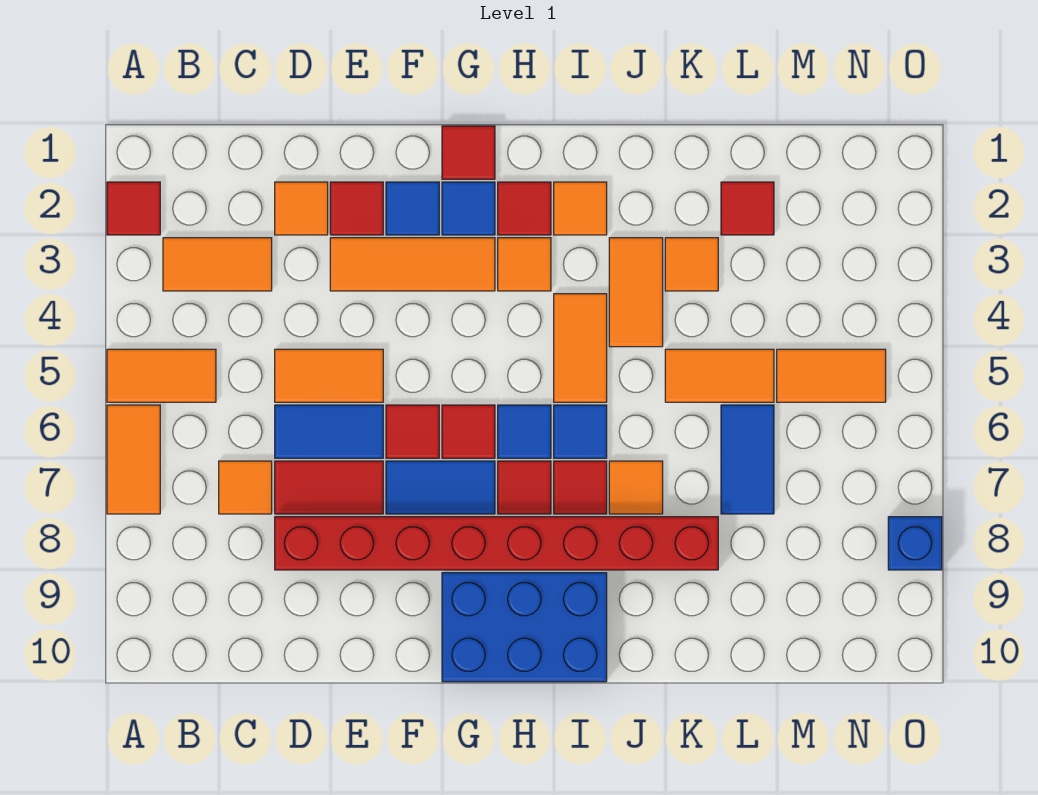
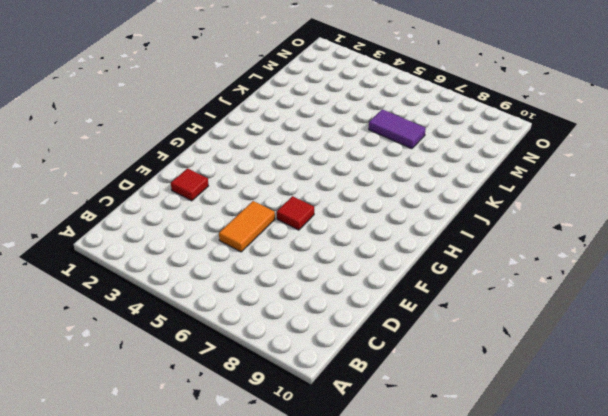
purple 1x2 tile [369,109,426,149] -> blue 1x2 tile [721,405,774,514]
none -> red 1x1 tile [107,182,160,235]
none -> orange 1x2 tile [107,349,216,402]
none -> orange 1x2 tile [107,405,160,514]
none -> orange 1x2 tile [163,238,272,291]

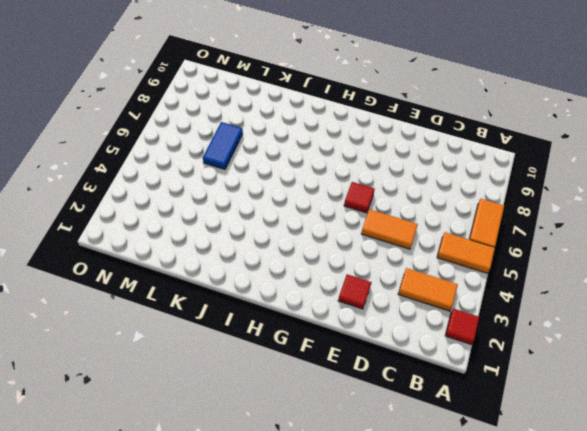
none -> orange 1x1 tile [219,461,272,514]
none -> orange 1x1 tile [275,182,328,235]
none -> blue 1x2 tile [275,405,383,458]
none -> red 1x2 tile [275,461,383,514]

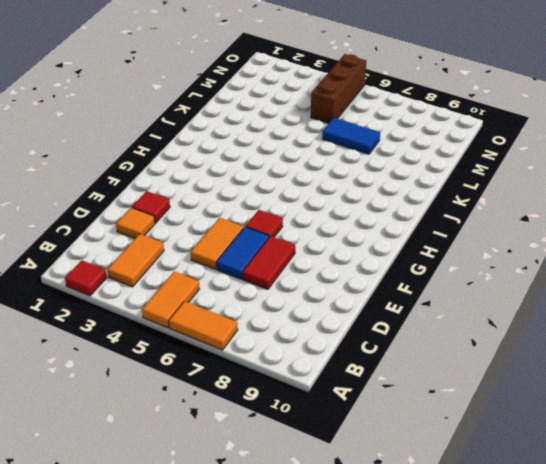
brown 1x3 brick [311,54,366,123] -> orange 1x2 tile [777,349,886,402]
none -> orange 1x1 tile [219,461,272,514]
none -> red 1x8 brick [275,517,718,570]
none -> orange 1x3 tile [330,238,495,291]
none -> blue 1x1 tile [386,182,439,235]

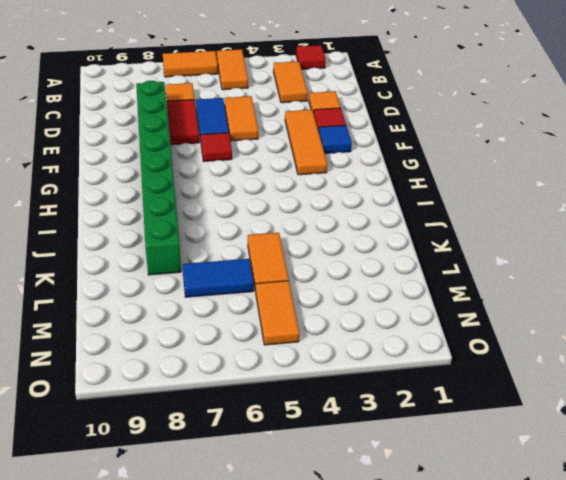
green 1x8 brick [136,80,181,275] -> red 1x8 brick [275,517,718,570]
none -> blue 1x2 tile [386,461,495,514]
none -> red 1x1 tile [442,126,495,179]
none -> blue 1x1 tile [442,182,495,235]
none -> red 1x1 tile [442,405,495,458]

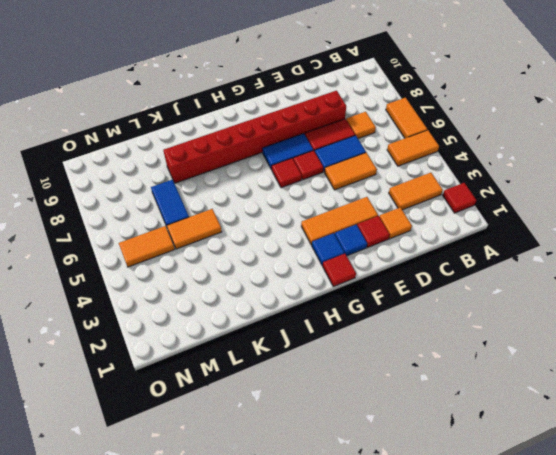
none -> blue 2x3 brick [442,573,607,682]
none -> red 1x1 tile [498,182,551,235]
none -> orange 1x1 tile [498,238,551,291]
none -> blue 1x1 tile [498,405,551,458]

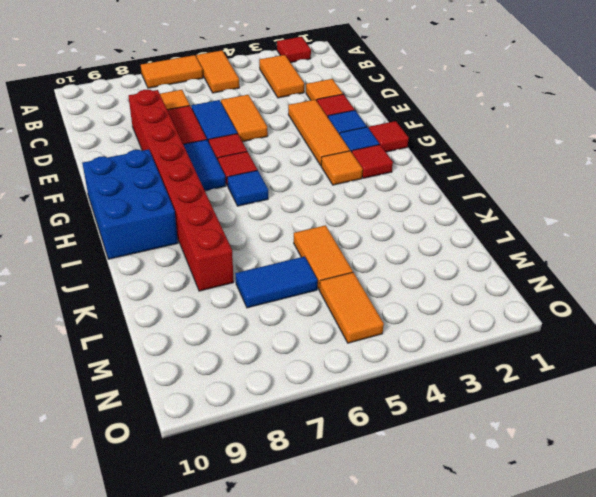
none -> red 1x1 tile [498,461,551,514]
none -> orange 1x1 tile [554,182,607,235]
none -> orange 1x2 tile [554,294,607,402]
none -> blue 1x1 tile [554,405,607,458]

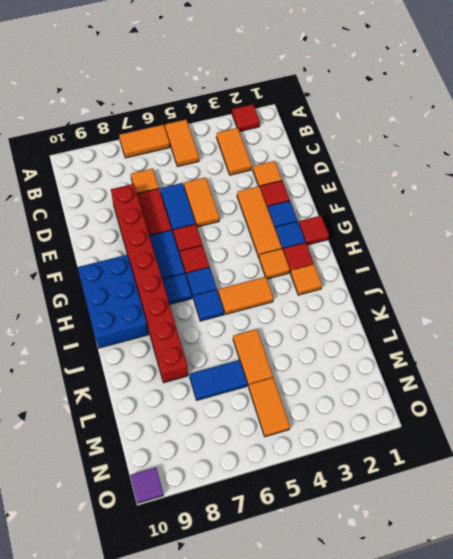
blue 1x1 tile [162,273,192,304] -> red 1x1 tile [498,461,551,514]
purple 1x1 tile [130,467,164,503] -> none
none -> red 1x1 tile [554,461,607,514]
none -> orange 1x2 tile [609,238,663,347]
none -> orange 1x1 tile [609,461,663,514]
none -> orange 1x1 tile [665,238,718,291]

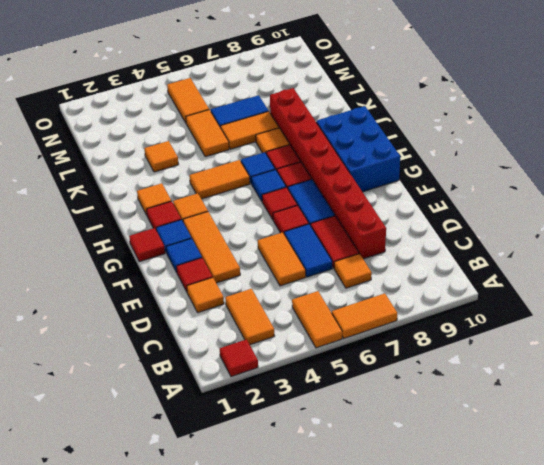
orange 1x2 tile [221,112,279,149] -> orange 1x2 tile moved to [609,238,663,347]
none -> red 1x1 tile [721,182,774,235]
none -> blue 1x1 brick [888,517,942,570]

